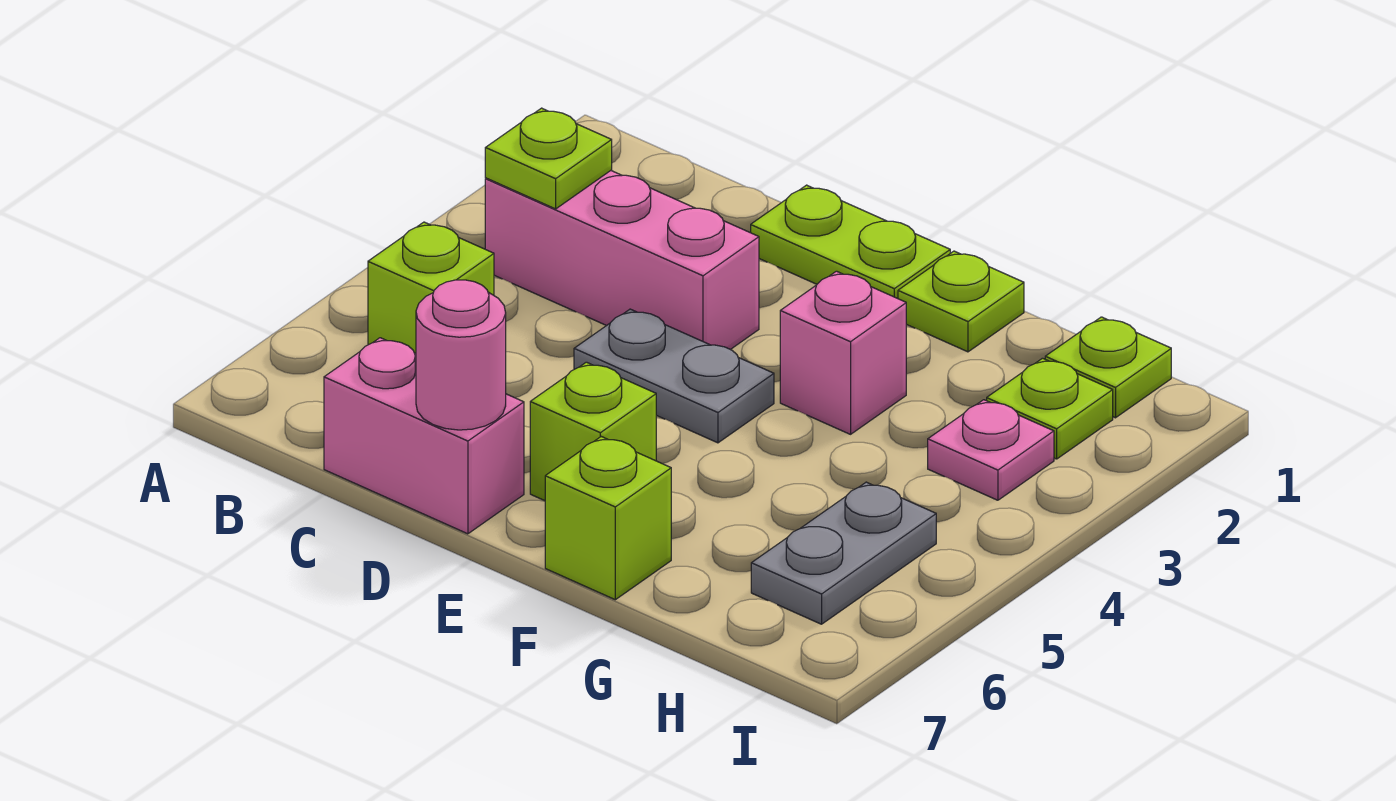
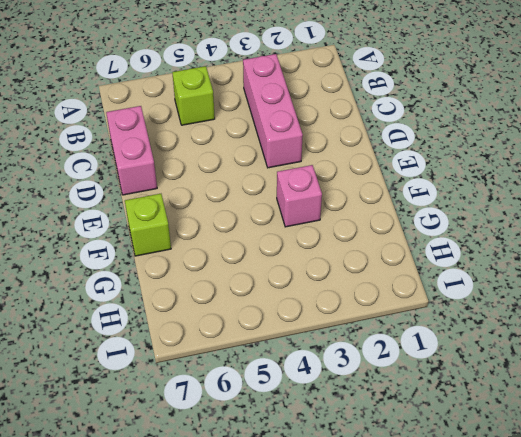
none -> lime 1x2 plate [750,185,950,299]
none -> grey 1x2 plate [574,309,774,443]
none -> lime 1x1 brick [530,362,656,501]

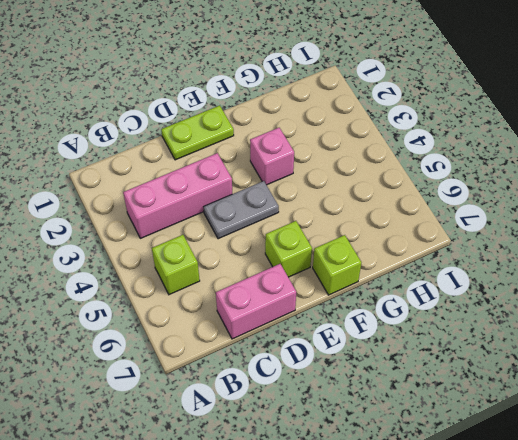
none -> lime 1x1 plate [898,251,1024,352]
none -> lime 1x1 plate [1045,317,1171,418]
none -> lime 1x1 plate [987,358,1113,459]

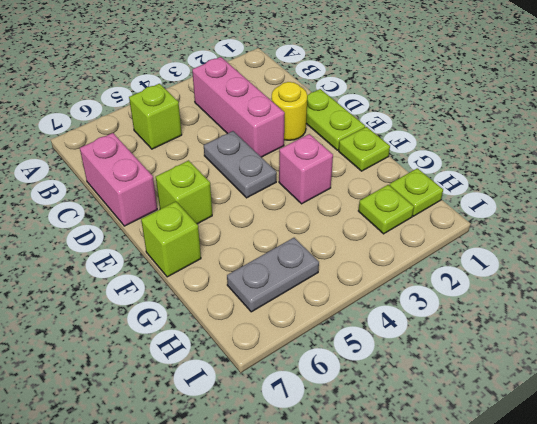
yellow 1x1 round brick [272,82,307,140] -> none
none -> pink 1x1 plate [928,400,1054,500]
none -> lime 1x1 plate [485,108,612,209]
none -> pink 1x1 round brick [416,280,506,430]

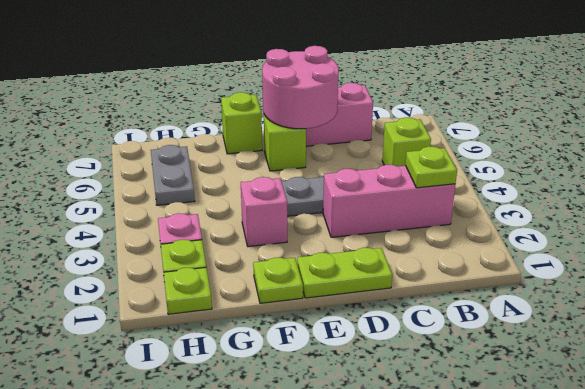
pink 2x2 round brick [262,46,339,129] -> pink 1x1 round brick [416,280,506,430]

